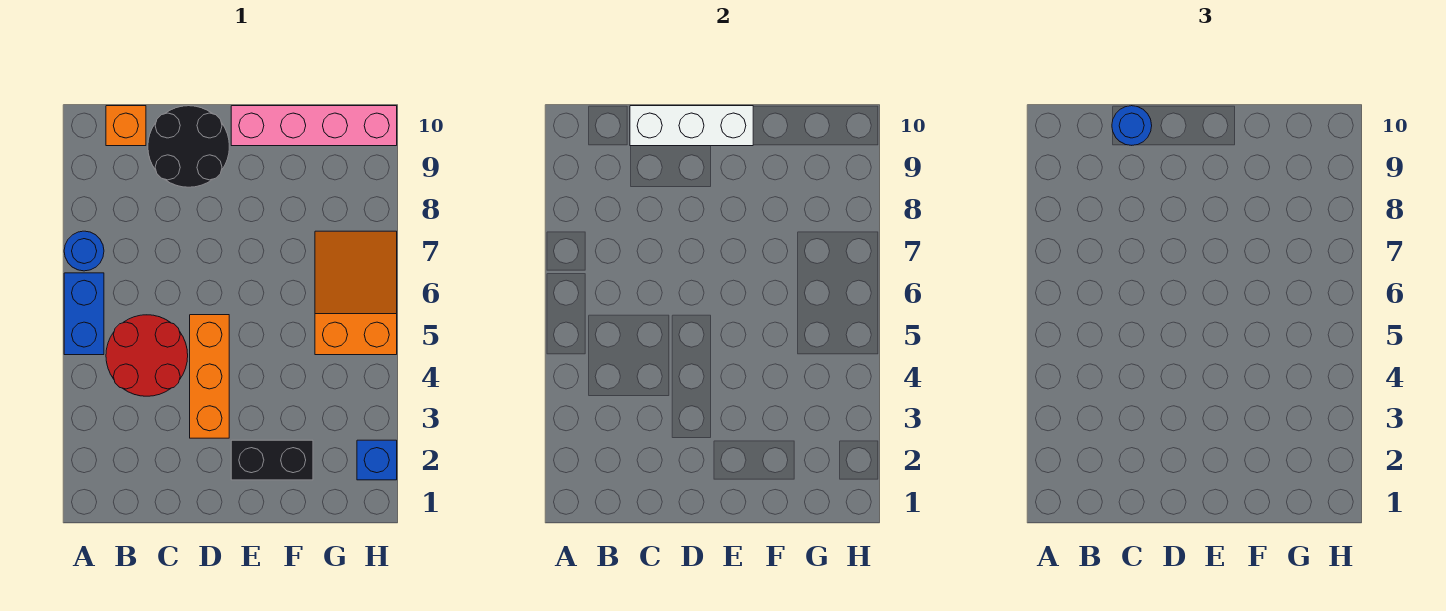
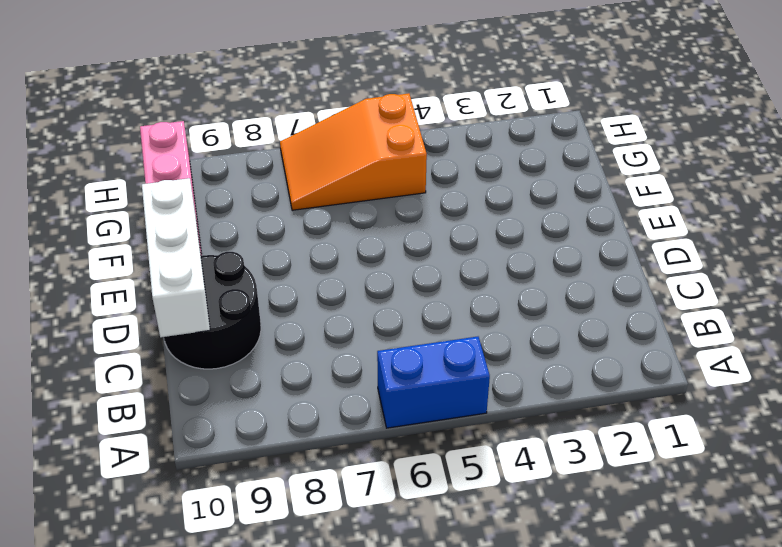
none -> blue 1x1 round brick [64,231,104,271]
none -> red 2x2 round brick [106,315,188,396]
none -> orange 1x1 brick [106,106,146,146]

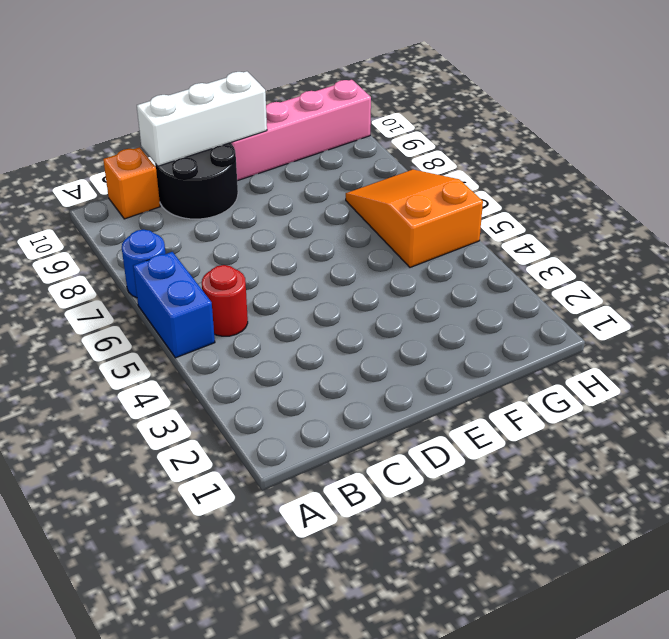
red 1x1 round brick [202,265,248,336] -> red 2x2 round brick [106,315,188,396]
none -> orange 1x3 brick [190,315,229,438]
none -> black 1x2 brick [231,440,313,480]
none -> blue 1x1 brick [357,440,397,480]

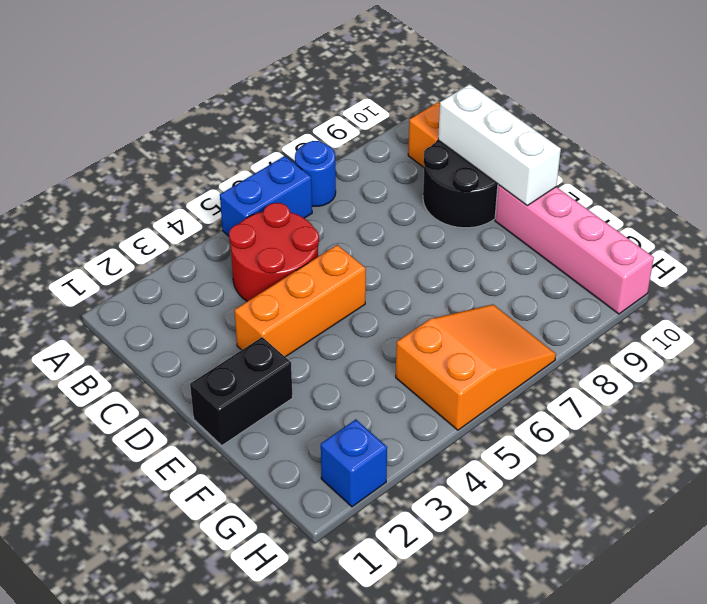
black 1x2 brick [190,337,293,445] -> black 1x2 brick turned to [231,440,313,480]
none -> blue 1x1 round brick [1112,106,1152,145]

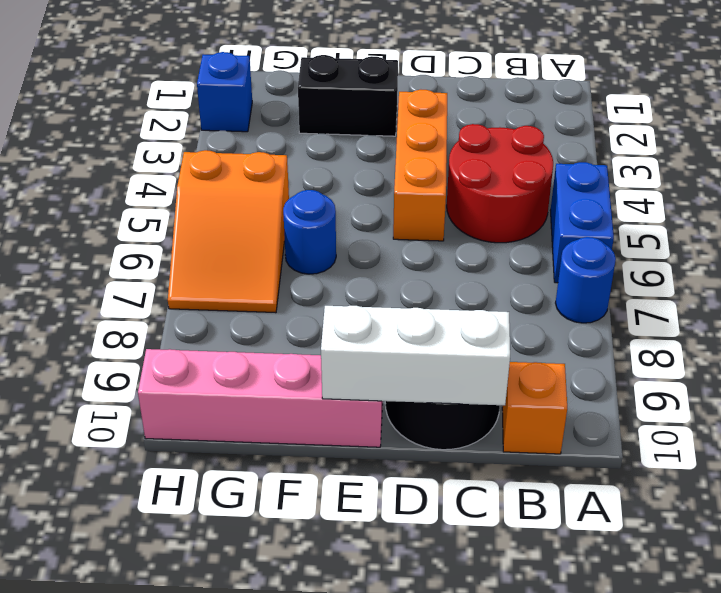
blue 1x1 round brick [283,190,336,274] -> blue 1x1 round brick moved to [1112,106,1152,145]

